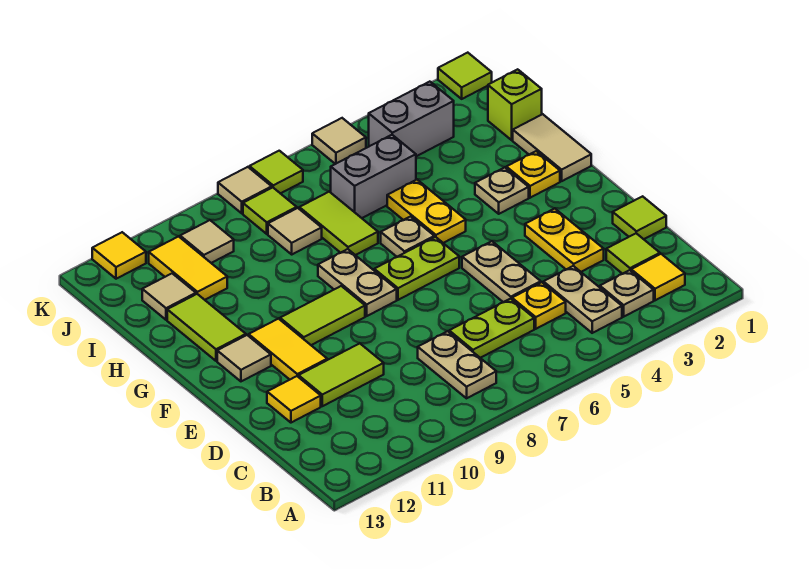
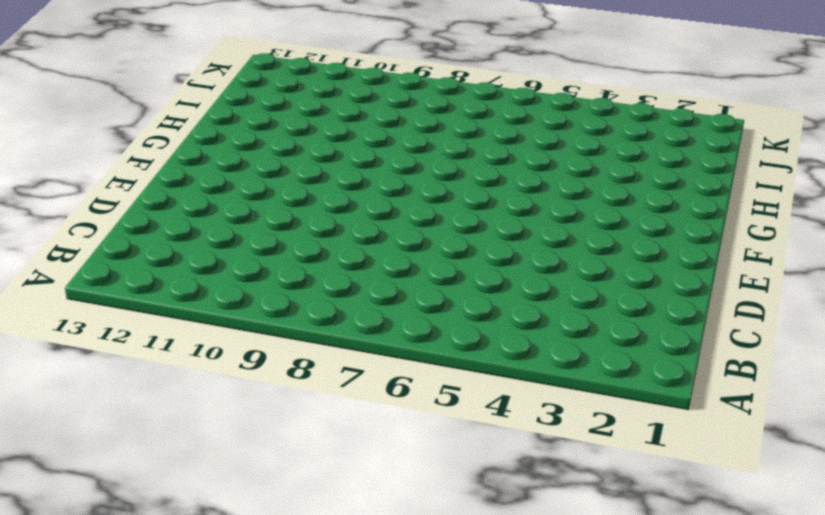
none -> yellow 1x1 tile [631,254,685,300]
none -> tan 1x1 plate [600,270,654,317]
none -> tan 1x2 plate [543,266,622,333]
none -> tan 1x2 plate [418,331,496,398]

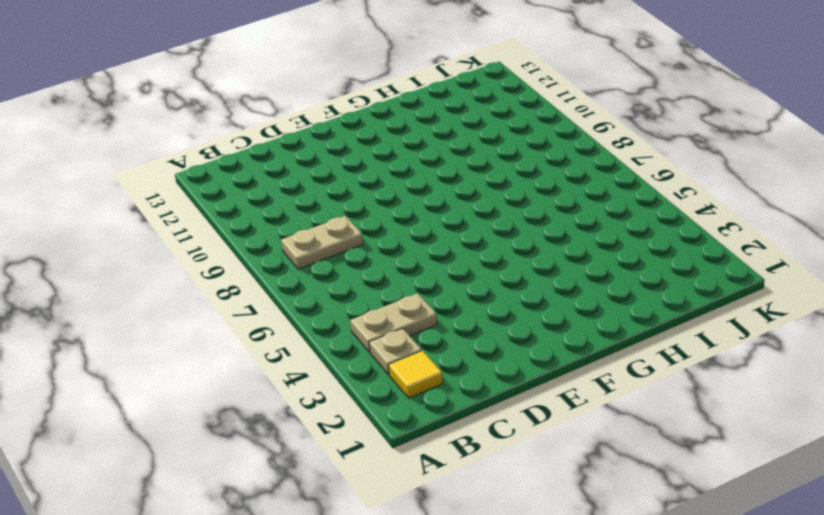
none -> lime 1x1 tile [606,233,660,274]
none -> yellow 1x1 plate [512,282,566,329]
none -> lime 1x2 plate [449,299,534,358]
none -> lime 1x1 tile [613,196,666,239]

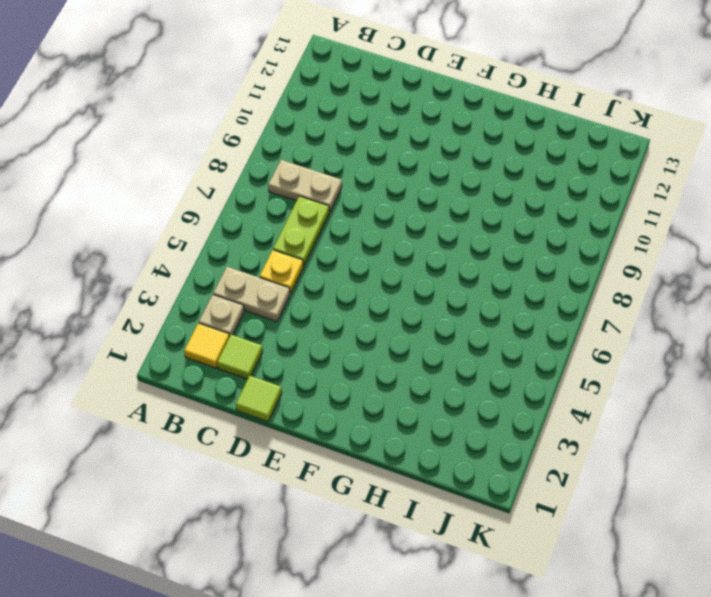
none -> yellow 1x2 plate [525,208,604,272]
none -> tan 1x2 plate [462,241,541,302]
none -> lime 1x2 tile [299,343,384,406]
none -> yellow 1x1 tile [267,376,321,423]

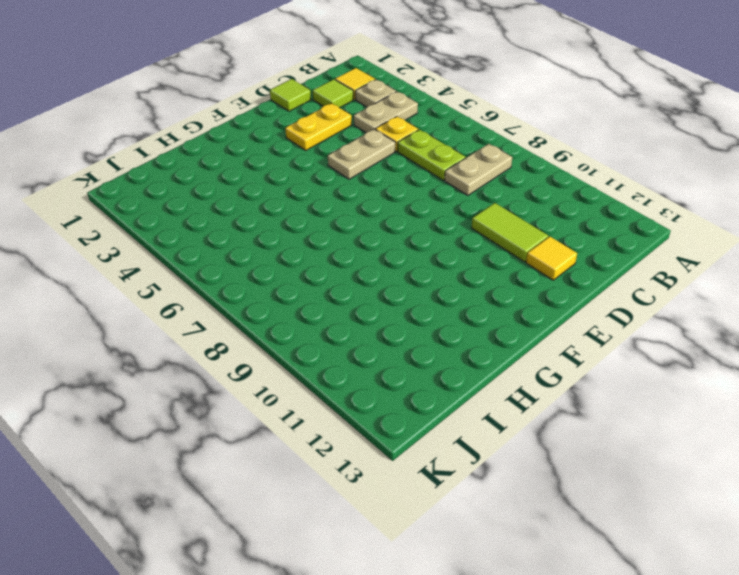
none -> yellow 1x2 tile [249,319,327,379]
none -> lime 1x2 plate [374,237,459,300]
none -> tan 1x2 plate [318,249,397,316]
none -> lime 1x2 tile [280,286,365,345]

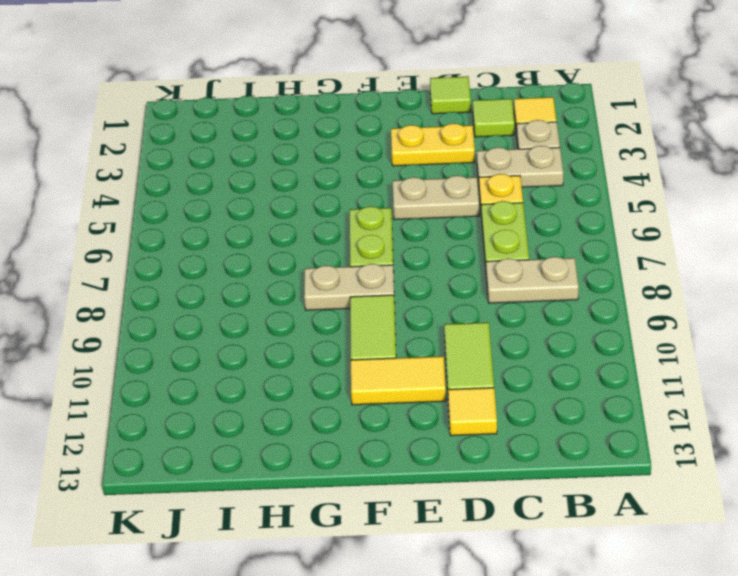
none -> tan 1x1 tile [217,335,271,381]
none -> tan 1x2 tile [513,114,591,181]
none -> yellow 1x1 plate [506,151,560,198]
none -> tan 1x1 plate [475,167,529,214]

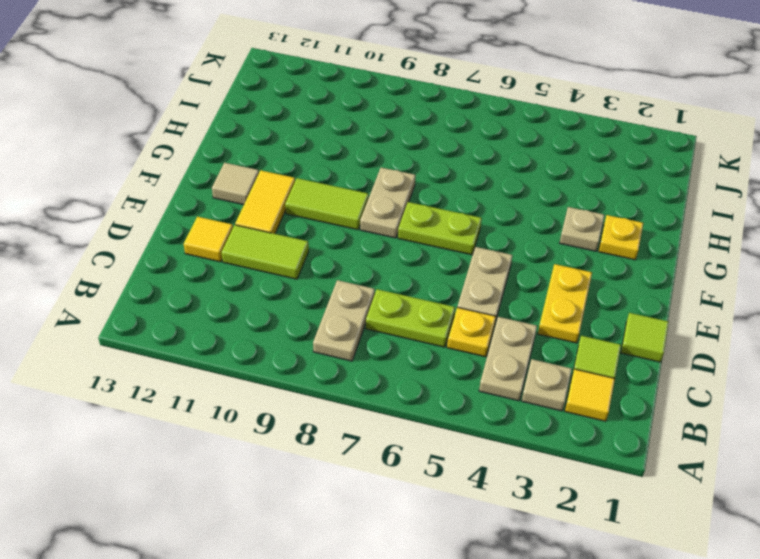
none -> tan 1x2 tile [513,114,591,181]
none -> yellow 1x2 plate [387,180,466,243]
none -> tan 1x1 plate [381,216,434,257]
none -> lime 1x2 tile [167,294,246,361]

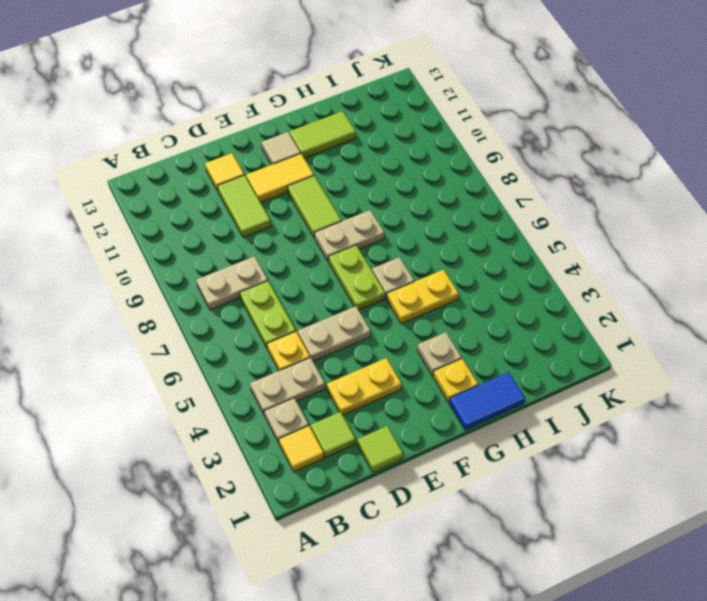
blue 1x2 tile [449,372,525,430] -> tan 1x2 tile [513,114,591,181]
none -> lime 1x2 tile [299,192,378,255]
none -> lime 1x1 brick [488,69,542,140]
none -> grey 1x2 brick [331,135,416,218]
none -> tan 1x1 tile [268,208,322,254]

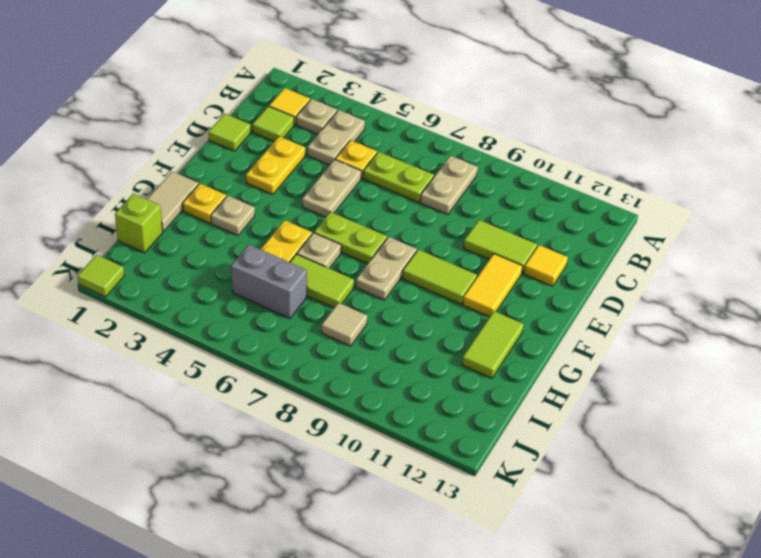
lime 1x2 tile [290,254,354,308] -> lime 1x2 tile turned to [299,192,378,255]
none -> tan 1x1 tile [217,335,271,381]
none -> yellow 1x2 tile [149,236,227,300]
none -> tan 1x1 tile [142,273,196,320]
none -> grey 1x2 brick [369,82,454,156]

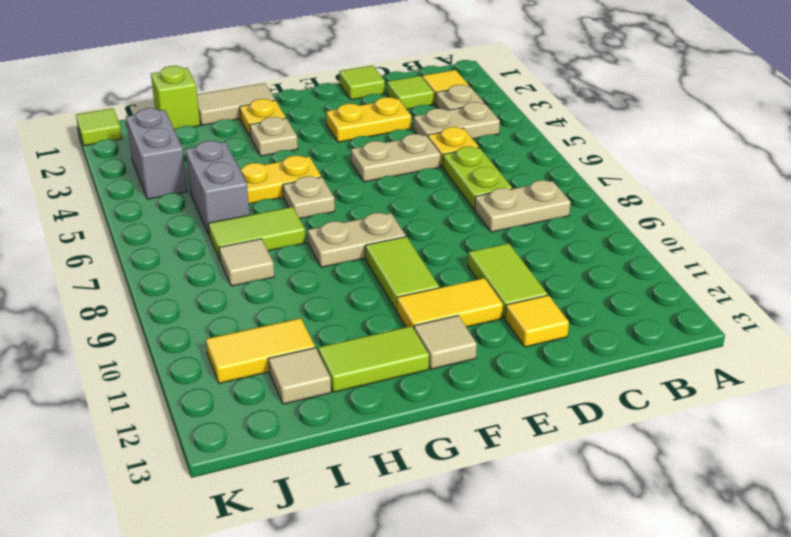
none -> lime 1x2 plate [374,237,459,300]
none -> lime 1x1 tile [243,188,297,234]
none -> tan 1x1 tile [180,220,234,263]
none -> tan 1x1 tile [312,118,366,164]

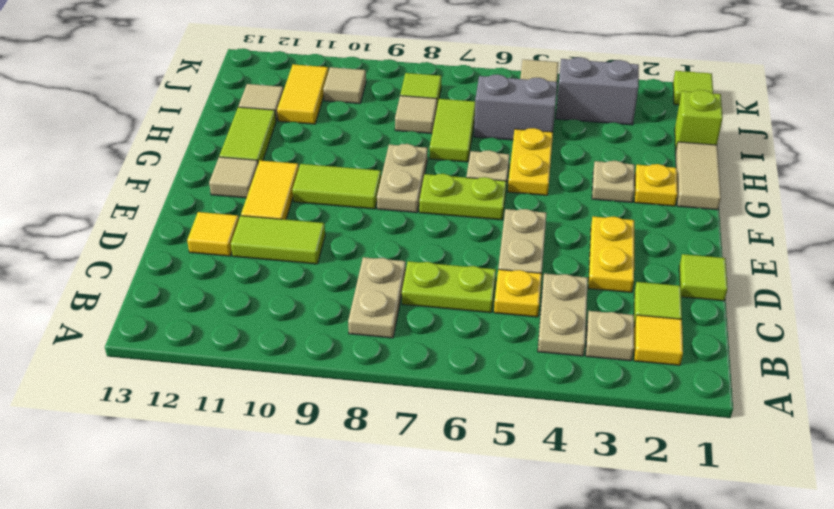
none -> lime 1x1 tile [249,151,303,194]
none -> tan 1x1 tile [218,167,272,213]
none -> yellow 1x1 tile [92,232,146,279]

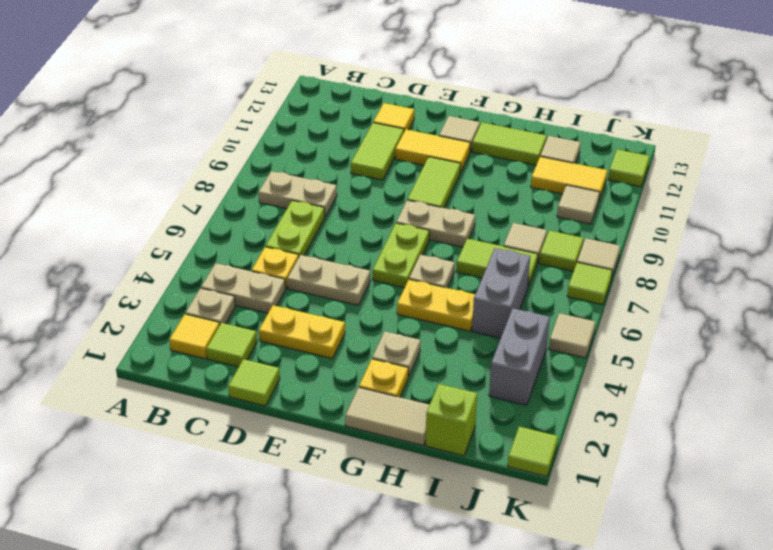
lime 1x1 tile [608,149,650,187] -> yellow 1x1 tile [92,232,146,279]

